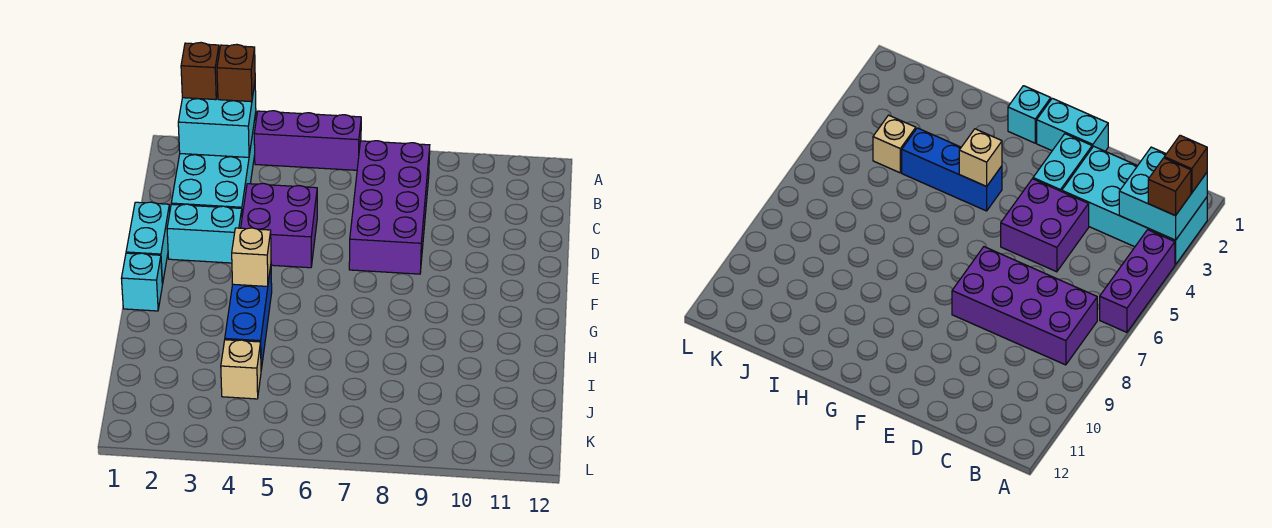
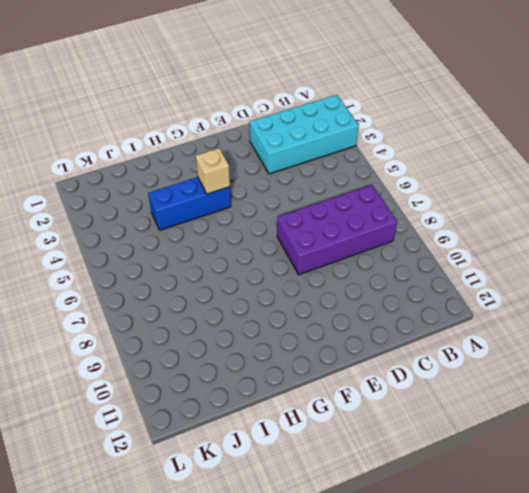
none -> purple 1x3 brick [254,111,361,170]
none -> purple 2x2 brick [241,183,317,268]
none -> cyan 1x2 brick [126,202,170,285]

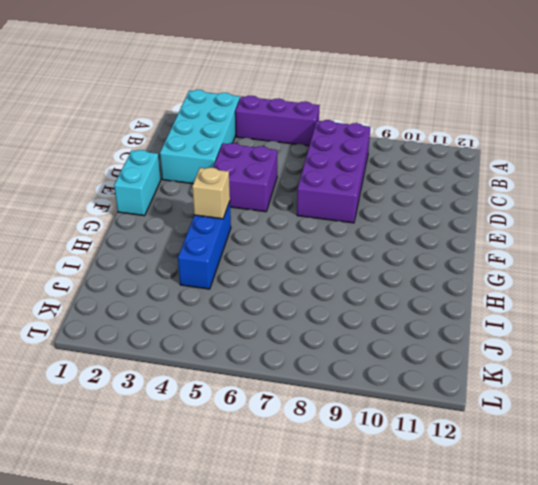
none -> cyan 1x2 brick [167,204,242,263]
none -> cyan 1x1 brick [121,253,162,311]
none -> tan 1x1 brick [221,340,261,399]

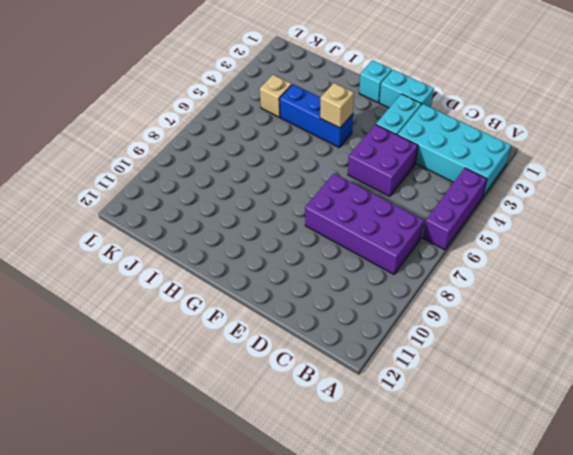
none -> cyan 2x2 brick [178,84,256,157]
none -> brown 1x1 brick [181,43,219,100]
none -> brown 1x1 brick [217,44,255,102]

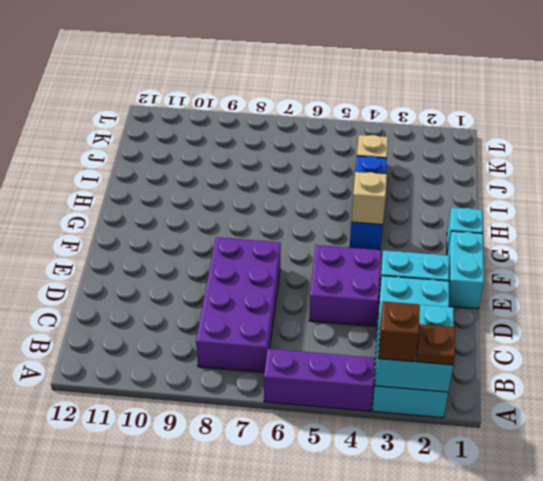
brown 1x1 plate [417,324,455,365] -> brown 1x1 brick [181,43,219,100]

